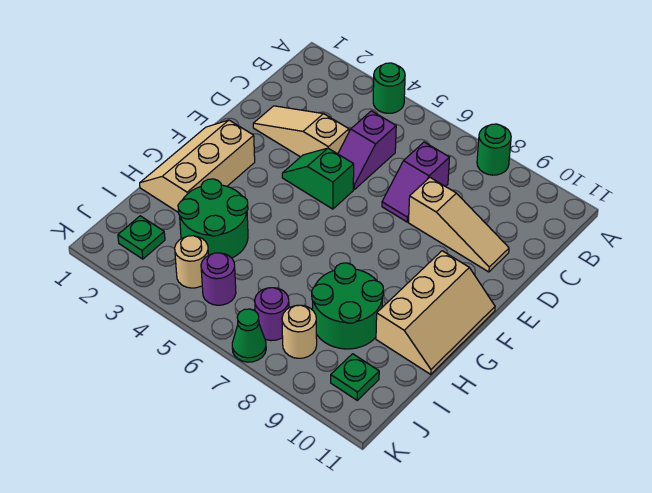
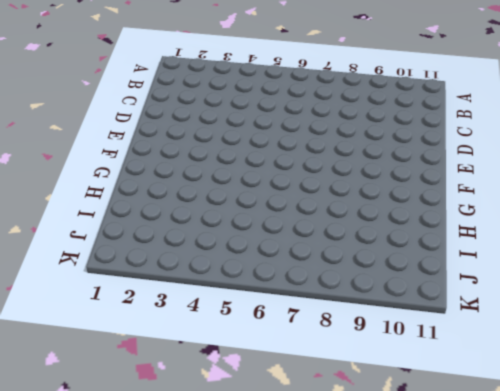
none -> green 1x1 round brick [373,63,405,113]
none -> green 1x1 round brick [477,124,511,175]
none -> purple 1x2 slope [338,111,396,189]

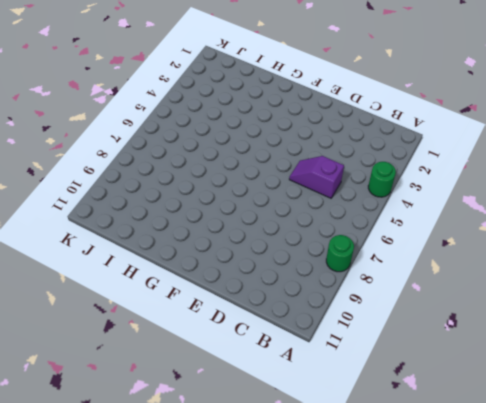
none -> purple 1x2 slope [382,142,450,222]
none -> tan 1x3 slope [253,106,349,157]
none -> tan 1x3 slope [409,178,509,272]

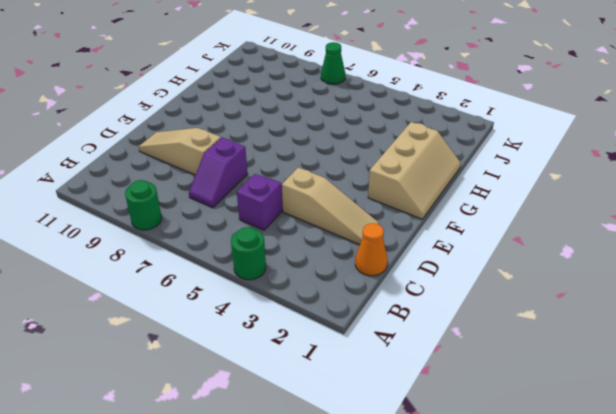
orange 1x1 cone [355,223,387,276] -> none
purple 1x2 slope [189,138,248,208] -> purple 1x2 slope turned to [382,142,450,222]
none -> green 1x2 slope [282,148,354,209]
none -> tan 2x3 slope [376,251,495,374]
none -> green 2x2 round brick [178,179,248,258]

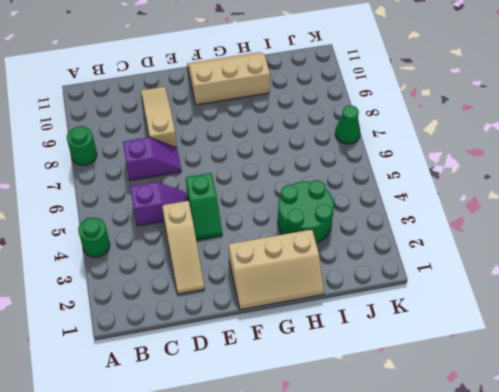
none -> green 2x2 round brick [312,263,383,349]
none -> green 1x1 plate [118,216,165,259]
none -> tan 1x1 round brick [175,236,208,288]

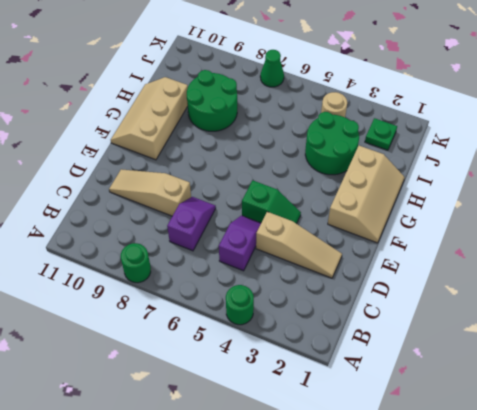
none -> purple 1x1 round brick [201,253,236,305]
none -> purple 1x1 round brick [255,288,289,341]
none -> tan 1x1 round brick [282,305,317,358]

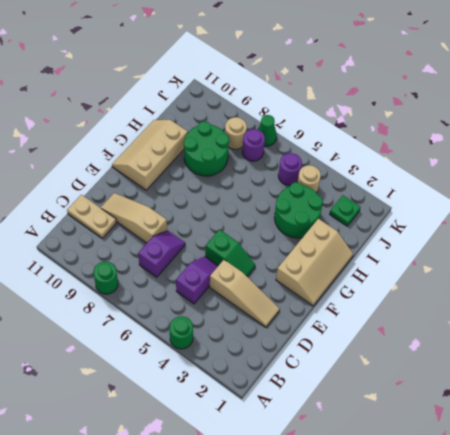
tan 1x2 plate [67,195,116,238] -> none
none -> green 1x1 plate [331,354,379,400]

